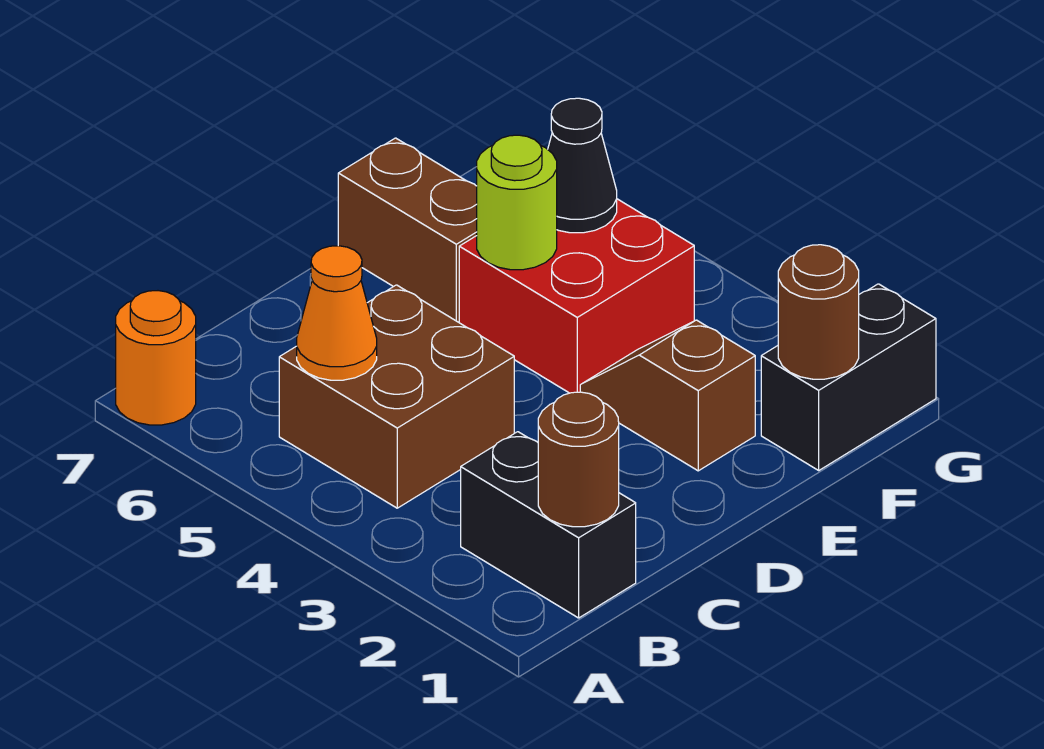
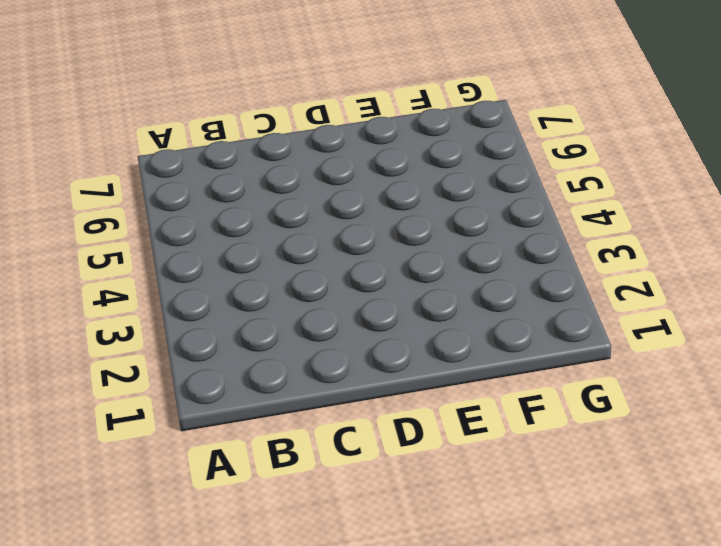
none -> orange 1x1 round brick [116,291,196,425]
none -> black 1x2 brick [461,432,636,618]
none -> brown 2x2 brick [279,285,514,508]

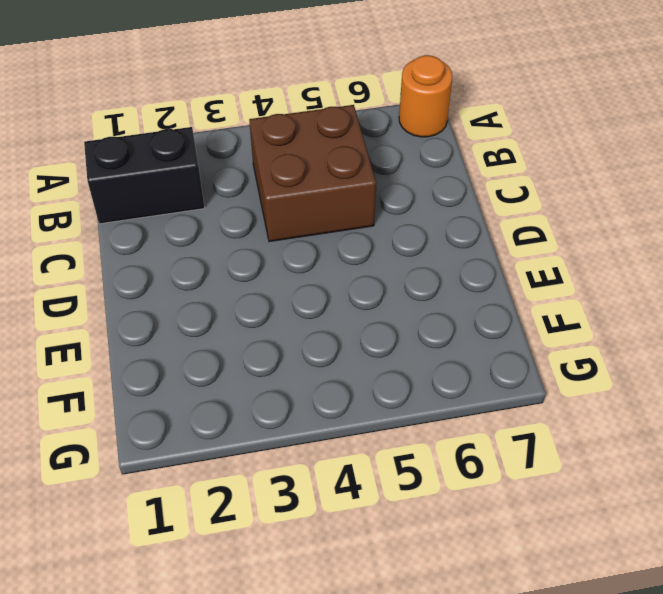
none -> brown 1x2 slope [580,320,755,471]
none -> red 2x2 brick [459,199,694,393]
none -> brown 1x2 brick [338,138,477,322]

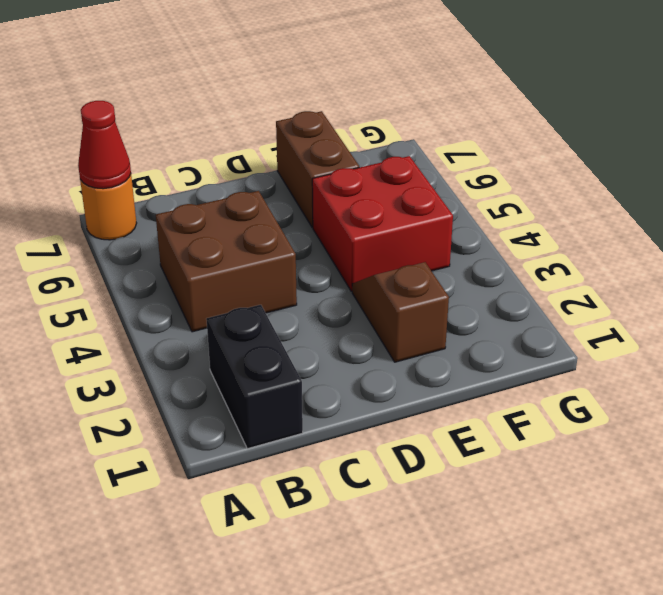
red 1x1 cone [78,101,131,189] -> none
none -> black 1x2 brick [761,284,936,470]
none -> brown 1x1 round brick [538,392,619,527]
none -> orange 1x1 cone [297,246,377,380]

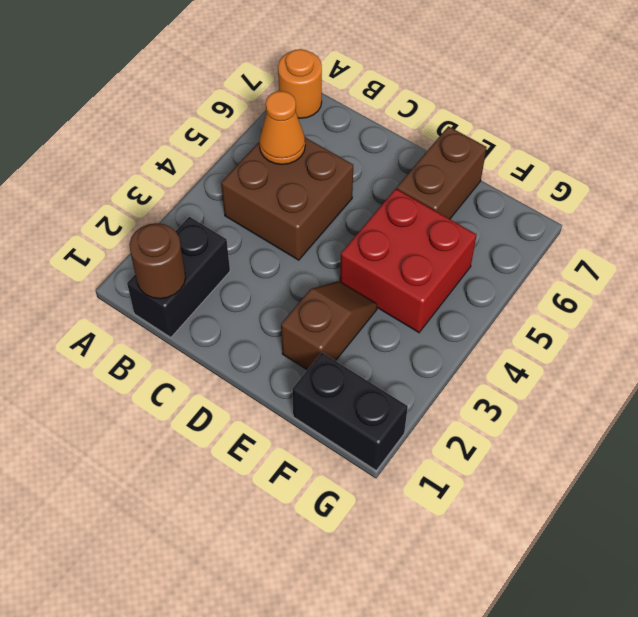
none -> lime 1x1 round brick [477,135,557,270]
none -> brown 1x1 round brick [778,245,859,379]
none -> black 1x1 cone [548,98,617,233]

